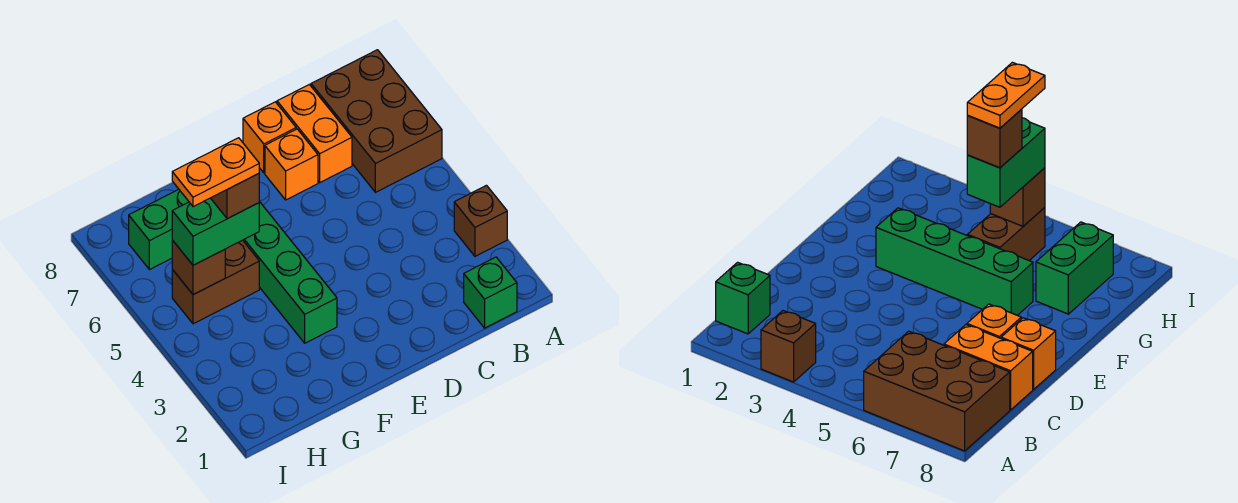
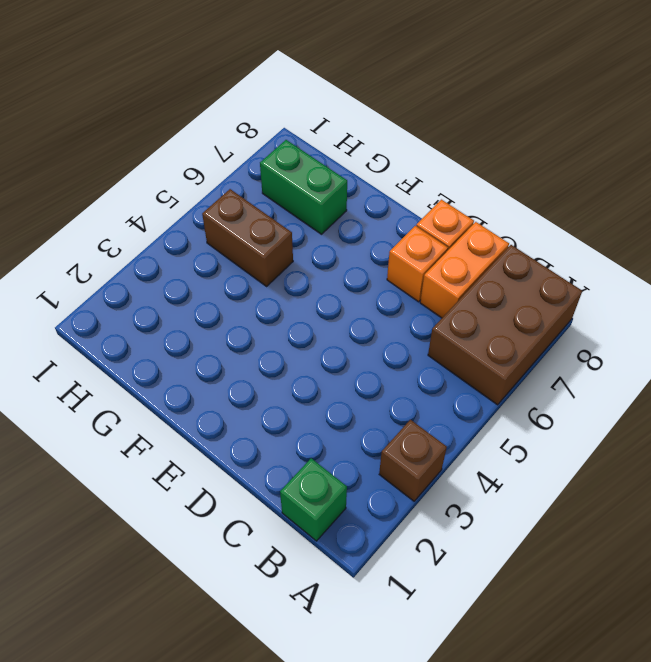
none -> green 1x4 brick [243,201,337,343]
none -> brown 1x1 brick [172,240,225,295]
none -> green 1x2 brick [172,198,259,265]

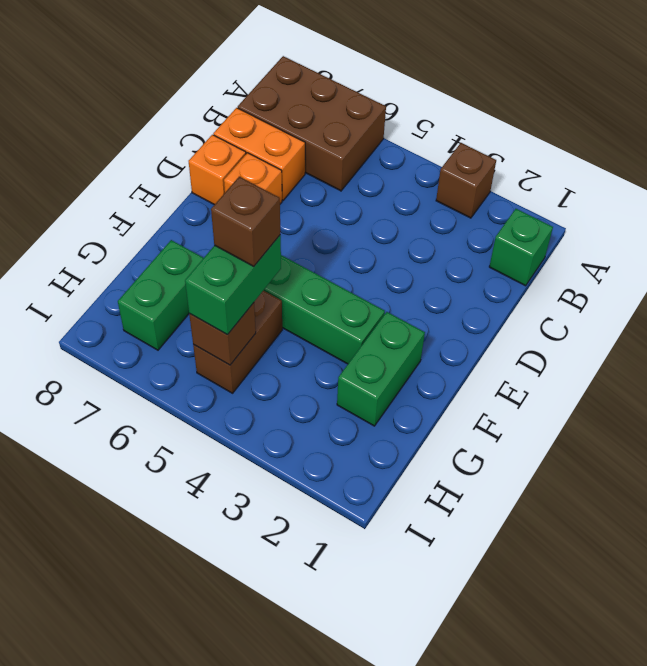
green 1x2 brick [337,312,425,426] -> none
none -> orange 1x2 plate [172,138,259,207]

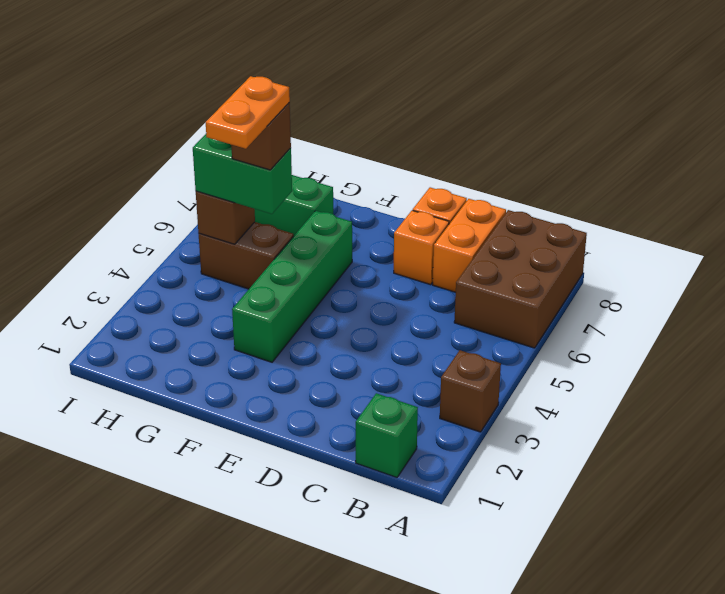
orange 1x2 plate [206,76,290,149] -> orange 1x2 plate turned to [172,138,259,207]

